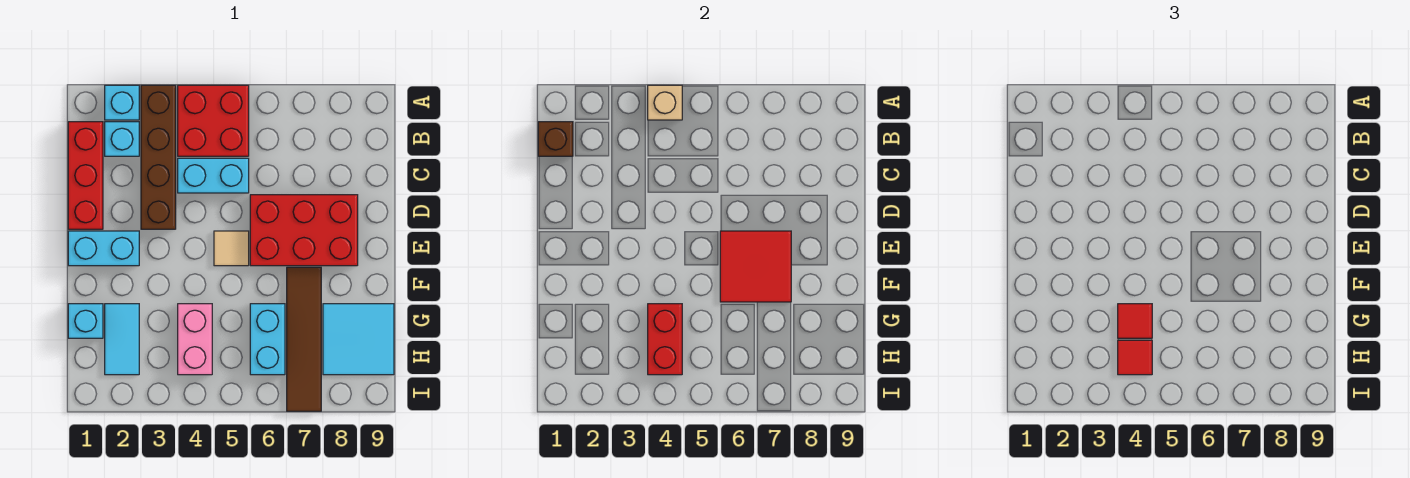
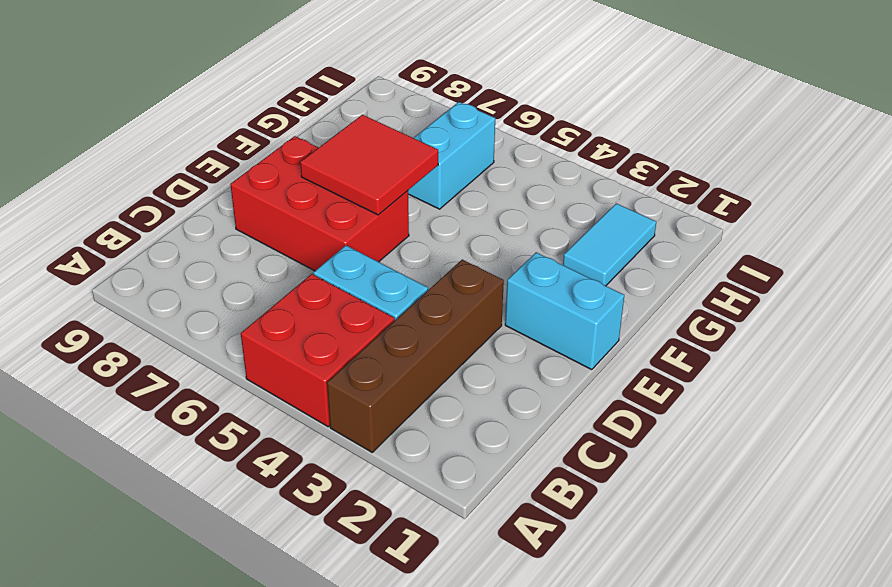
none -> cyan 1x1 brick [105,85,139,120]
none -> red 1x3 brick [68,122,103,229]
none -> cyan 1x1 brick [105,122,139,156]

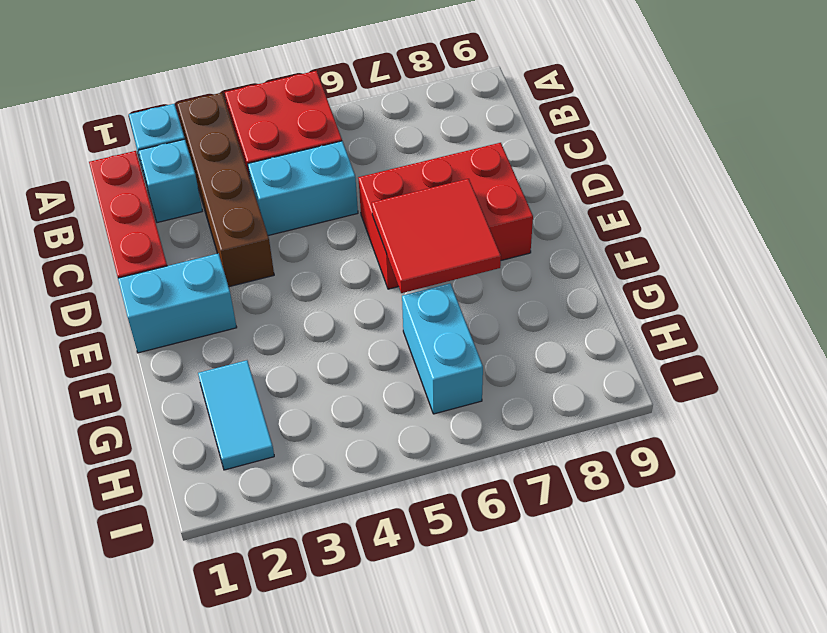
none -> tan 1x1 tile [214,231,249,266]
none -> brown 1x4 tile [287,267,321,411]
none -> cyan 1x1 brick [68,304,103,338]

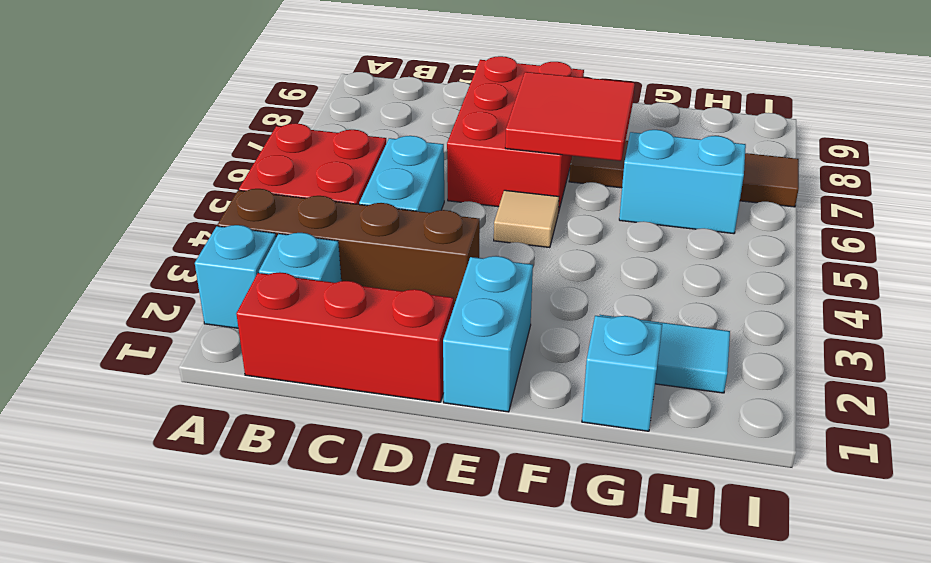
none -> pink 1x2 brick [178,304,212,375]
none -> cyan 2x2 tile [323,304,394,375]
none -> tan 1x1 brick [648,85,682,120]

